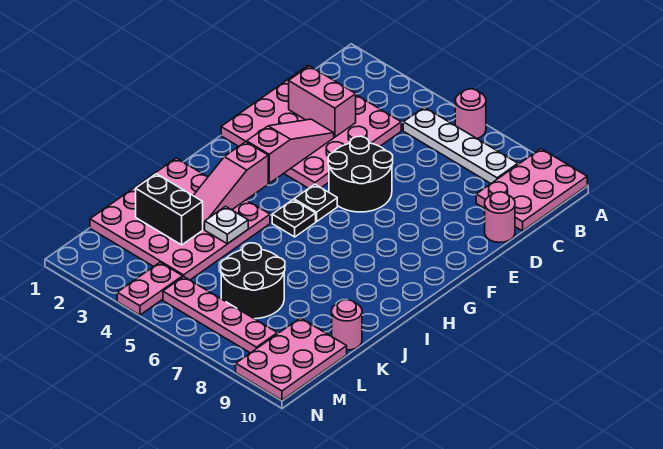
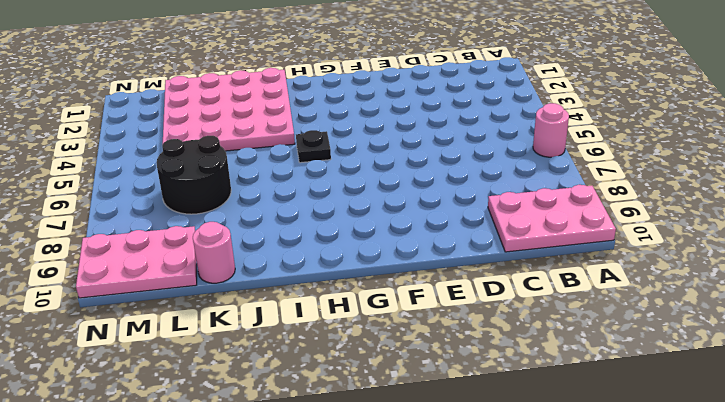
none -> white 1x4 plate [403,107,518,183]
none -> pink 4x4 plate [221,66,401,188]
none -> pink 1x1 round brick [485,192,515,242]

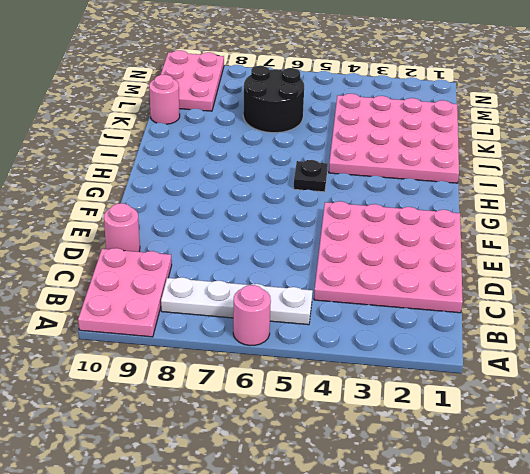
none -> black 2x2 round brick [328,136,393,212]
none -> black 1x1 plate [294,184,337,221]
none -> pink 1x2 plate [117,263,183,315]

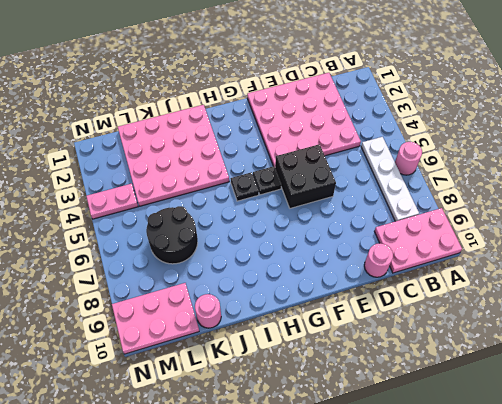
black 2x2 brick [275,144,336,208] -> black 2x2 round brick [328,136,393,212]
none -> pink 1x4 plate [163,277,277,353]
none -> pink 1x2 brick [289,66,356,137]
none -> pink 1x3 slope [247,119,334,183]

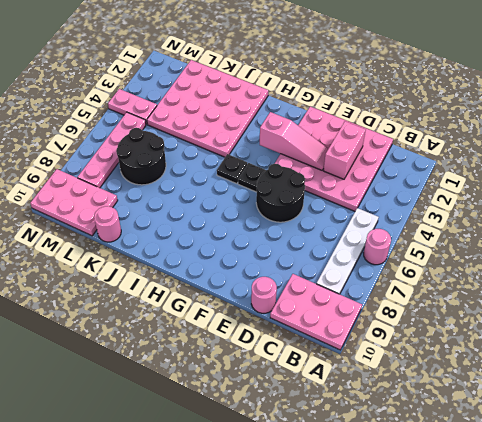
none -> pink 1x3 slope [193,142,268,229]
none -> white 1x1 plate [205,206,248,244]
none -> black 1x2 brick [136,174,203,245]

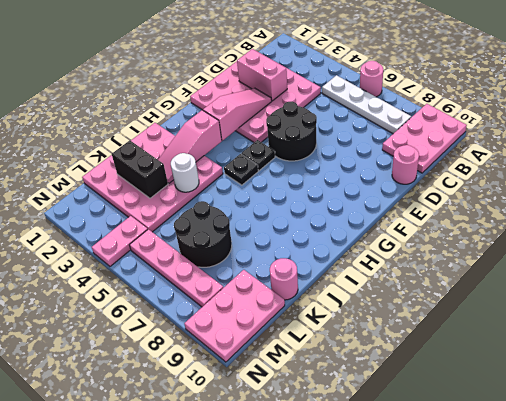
white 1x1 round brick [171,153,199,192] -> white 1x1 plate [205,206,248,244]

